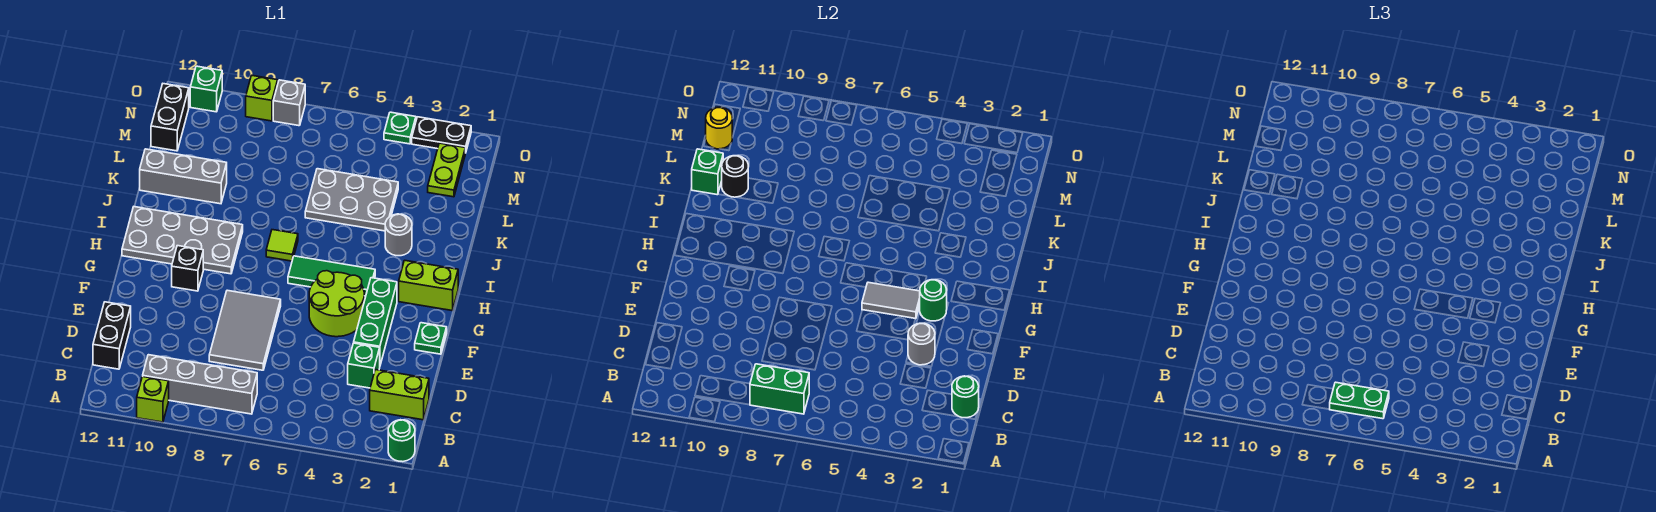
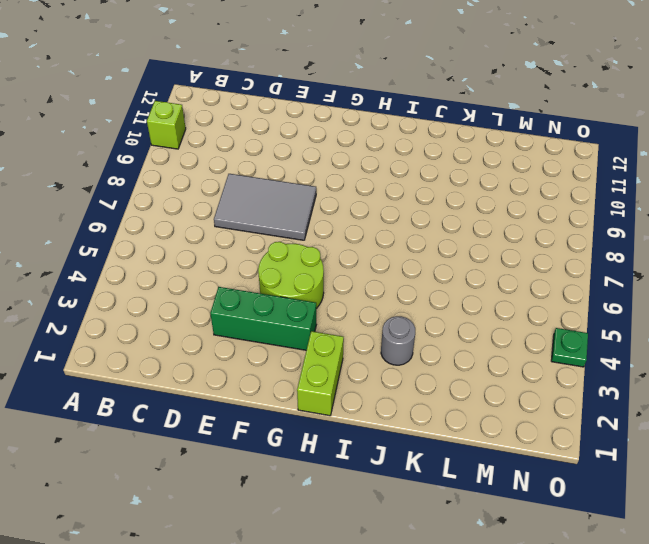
none -> green 1x1 round brick [388,420,415,462]
none -> grey 1x4 brick [143,355,257,414]
none -> lime 1x2 brick [370,370,429,420]
none -> black 1x2 brick [93,302,131,369]

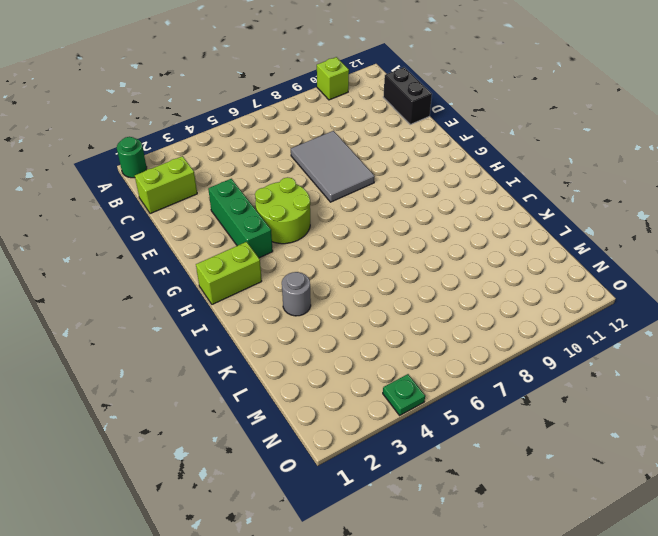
none -> grey 1x4 brick [143,355,257,414]
none -> green 1x1 brick [348,343,380,388]
none -> green 1x1 plate [415,323,447,354]
none -> black 1x1 brick [172,246,203,291]

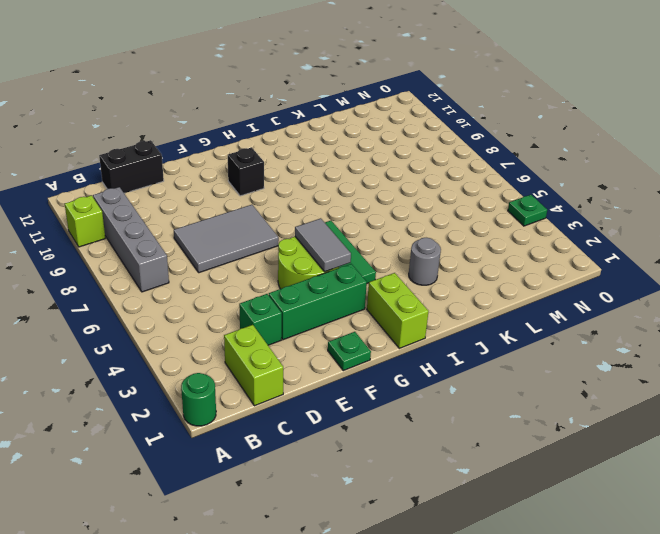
none -> grey 2x4 plate [122,207,243,274]
none -> lime 1x1 tile [266,230,298,261]
none -> grey 2x3 plate [305,169,398,231]
none -> grey 1x3 brick [140,149,227,204]

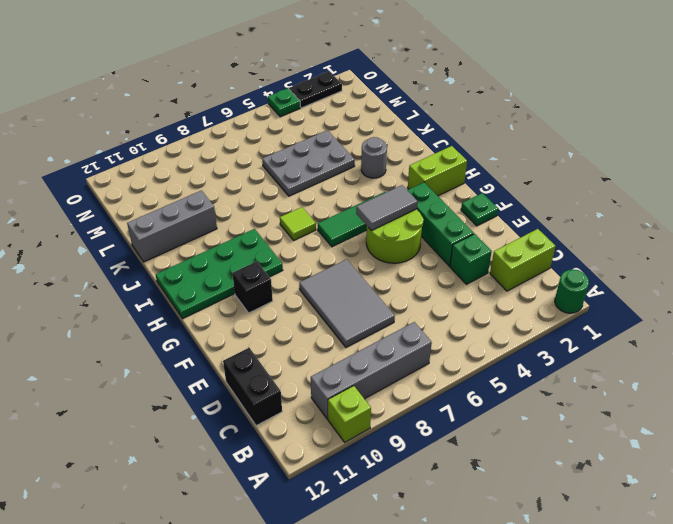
green 2x4 plate [156,229,283,318] -> grey 2x4 plate [122,207,243,274]
none -> lime 1x2 plate [428,143,465,197]
none -> black 1x2 brick [151,84,189,151]
none -> grey 1x1 brick [273,80,305,126]
none -> lime 1x1 brick [246,76,278,121]

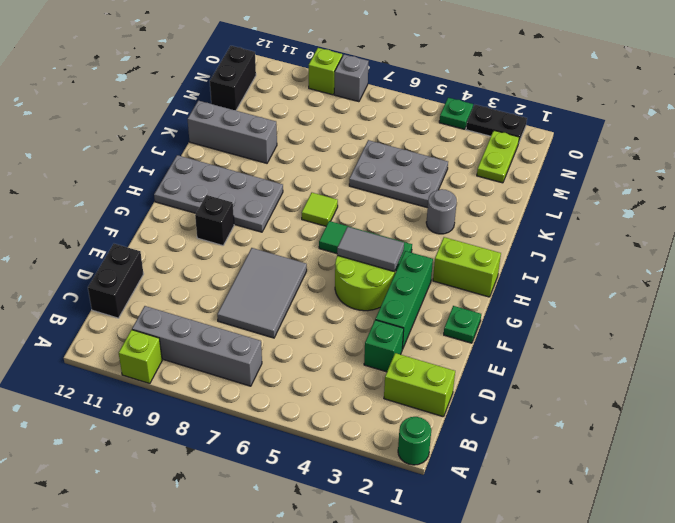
none -> green 1x1 brick [190,66,222,112]
none -> green 1x2 brick [750,364,809,414]
none -> green 1x1 round brick [952,376,979,418]
none -> grey 1x1 round brick [908,323,935,365]

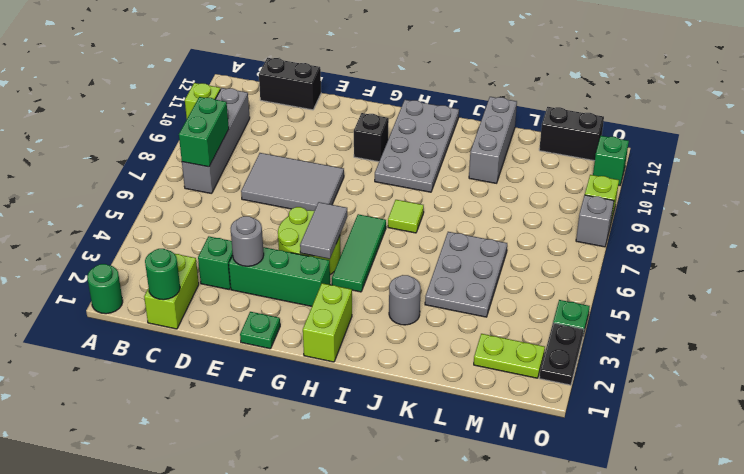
none -> green 1x1 round brick [920,280,947,321]
none -> black 1x1 round brick [722,156,748,197]
none -> green 1x1 brick [692,149,723,195]
none -> yellow 1x1 round brick [706,107,732,149]

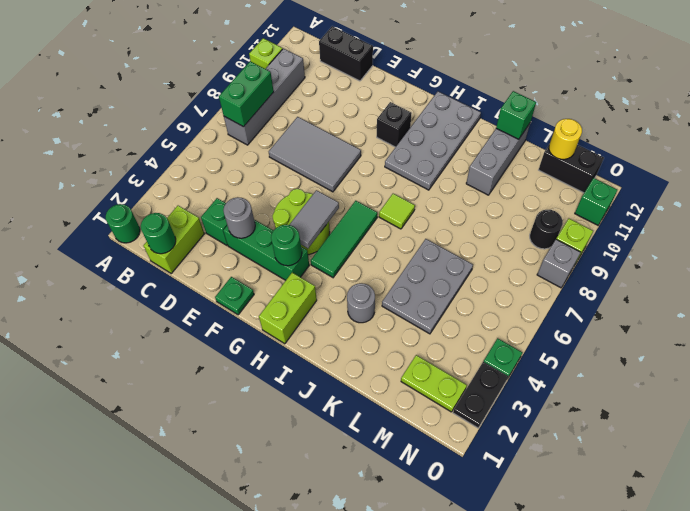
black 1x1 round brick [530,210,563,249] -> black 1x1 round brick moved to [722,156,748,197]
none -> green 1x2 plate [1330,382,1389,419]

